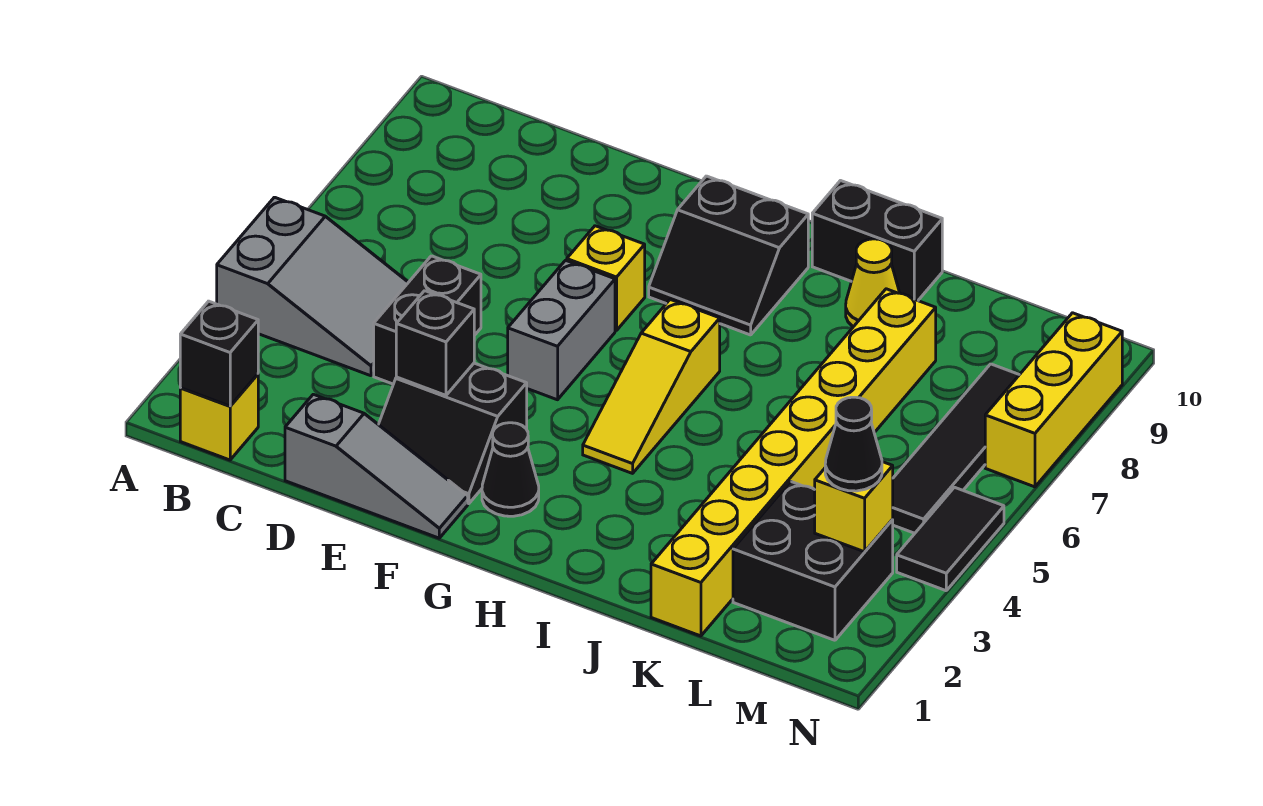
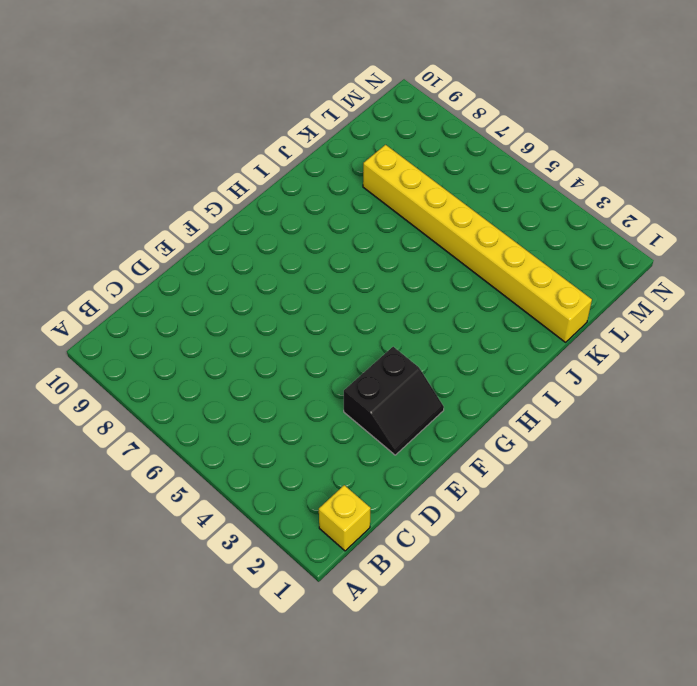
none -> grey 2x3 slope [217,197,408,376]
none -> grey 1x3 slope [285,394,468,538]
none -> black 1x2 brick [374,256,481,384]

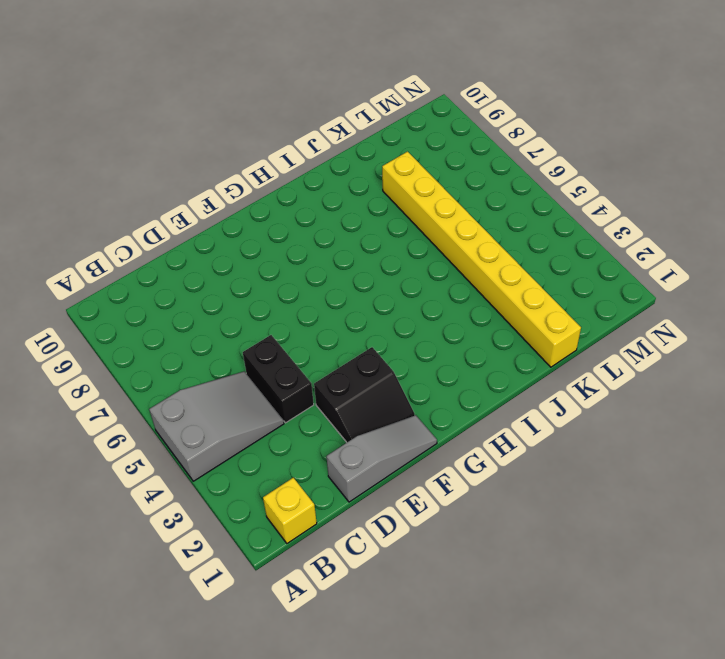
none -> grey 1x2 brick [508,260,615,400]
none -> yellow 1x1 brick [567,226,645,331]
none -> black 1x1 cone [482,423,539,516]

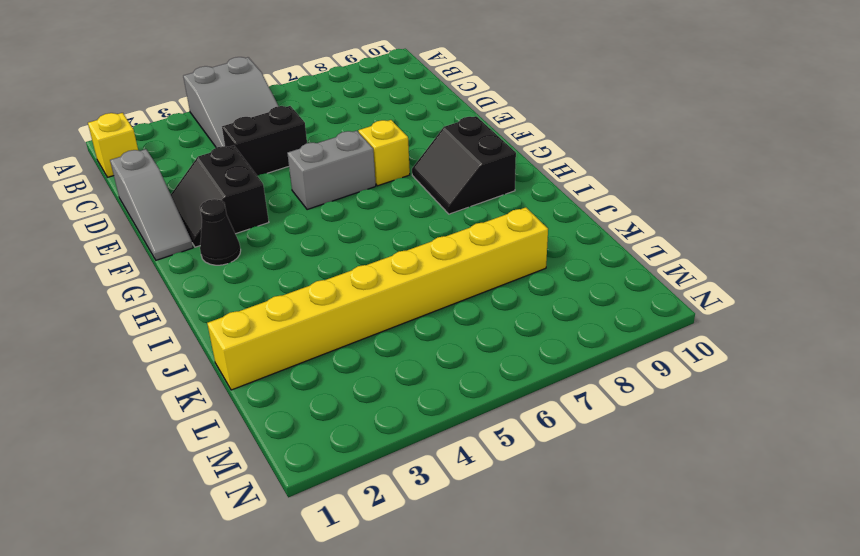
none -> yellow 1x3 slope [583,300,720,473]
none -> black 1x2 brick [812,181,942,301]
none -> yellow 1x1 cone [846,239,900,327]

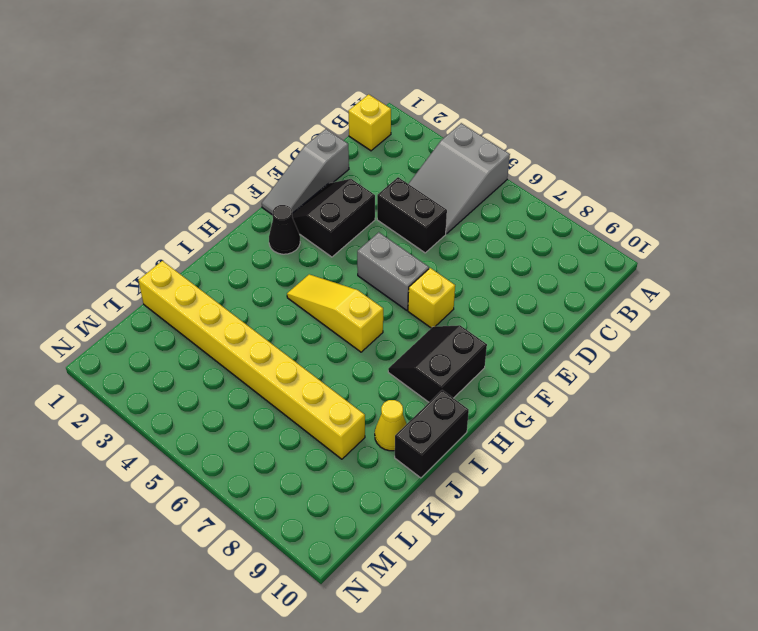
none -> black 2x2 brick [733,482,893,640]
none -> black 1x4 tile [892,364,1019,533]
none -> black 1x2 tile [897,487,1004,591]

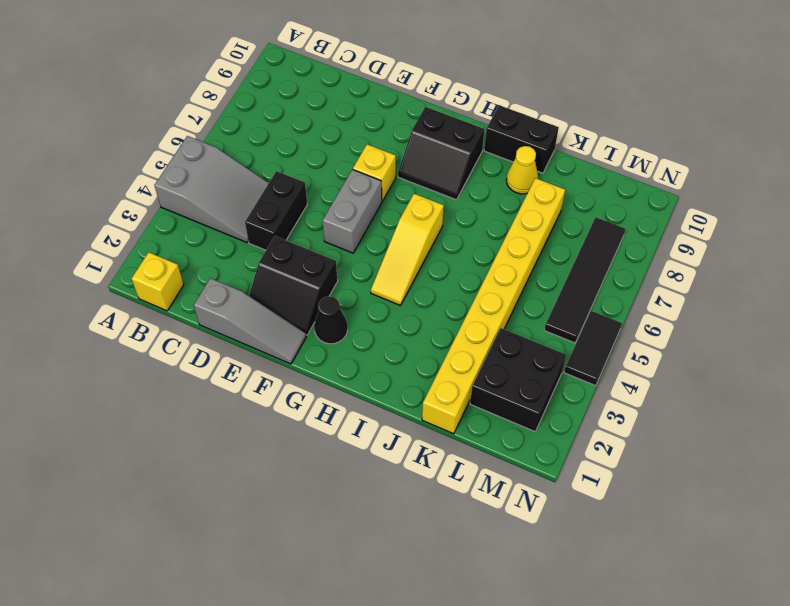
none -> yellow 1x3 brick [985,313,1123,487]
none -> black 1x1 brick [180,301,258,406]
none -> black 1x1 brick [396,291,474,395]

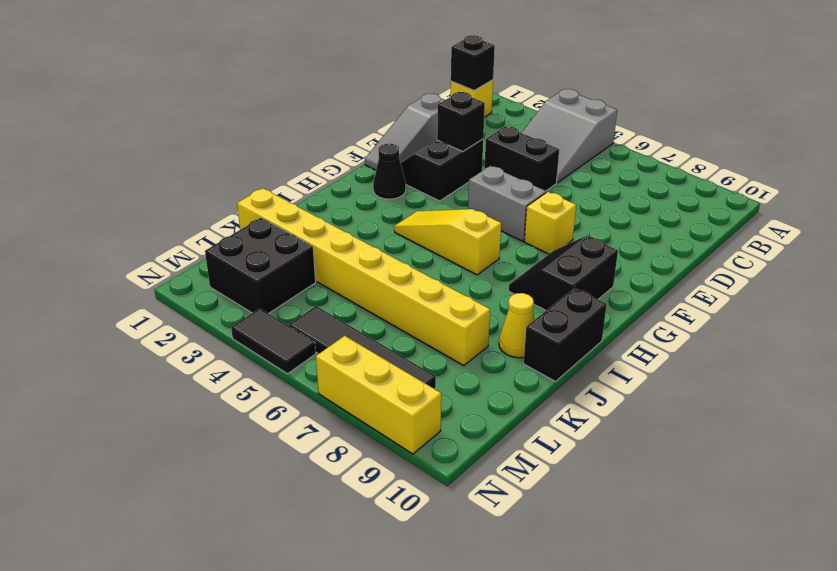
none -> yellow 1x1 brick [815,462,893,552]
none -> black 1x1 cone [825,397,882,491]

